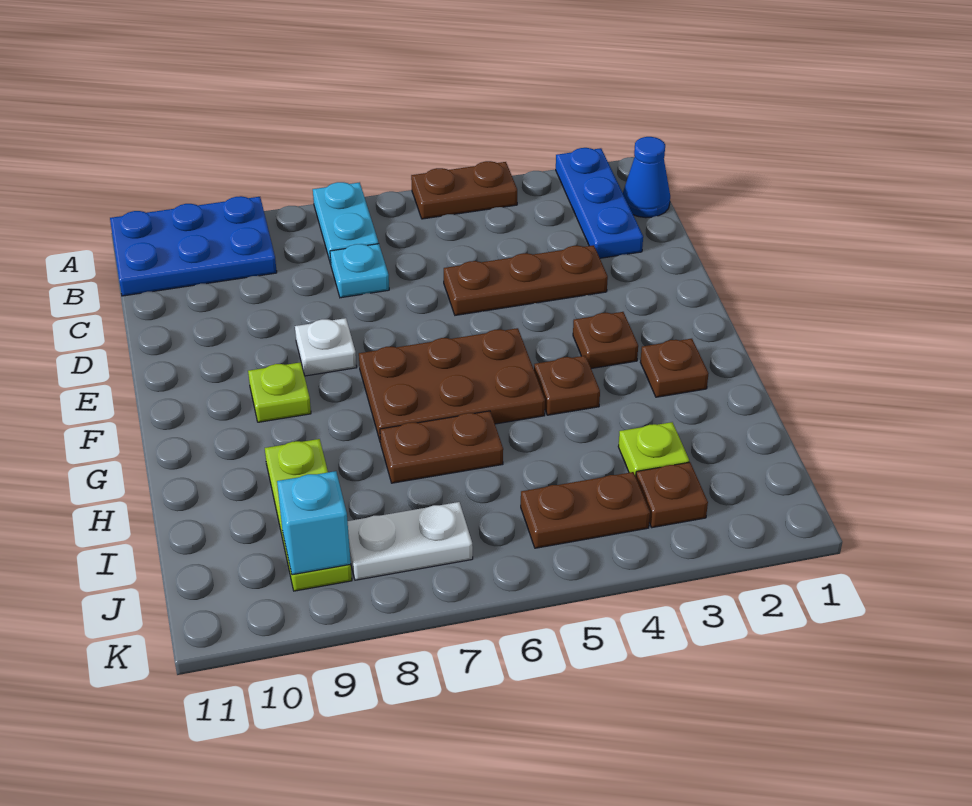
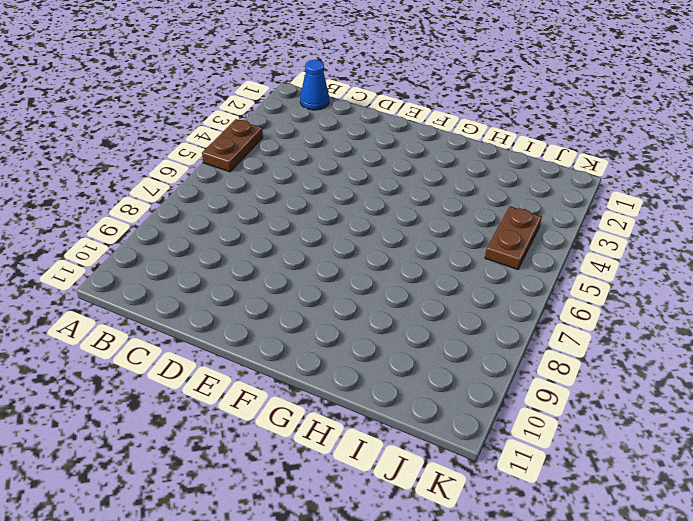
none -> blue 1x3 plate [556,148,643,258]
none -> cyan 1x2 plate [313,182,379,264]
none -> blue 2x3 plate [110,196,277,296]

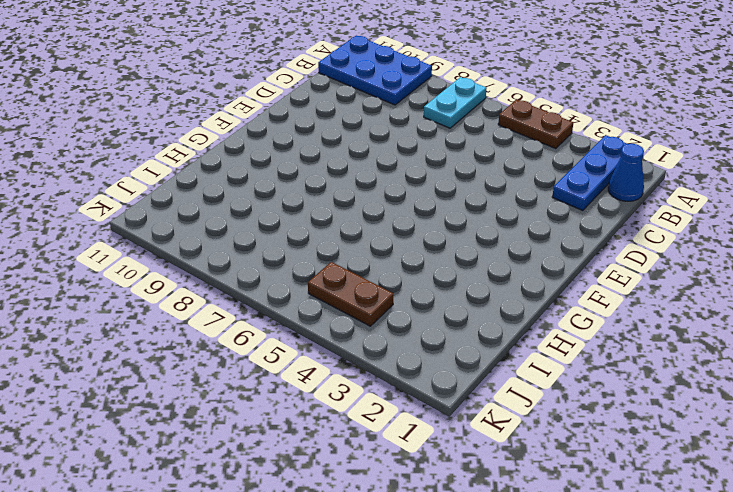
none -> cyan 1x1 plate [330,244,389,298]
none -> brown 1x3 plate [444,245,608,315]
none -> white 1x1 plate [295,318,357,376]

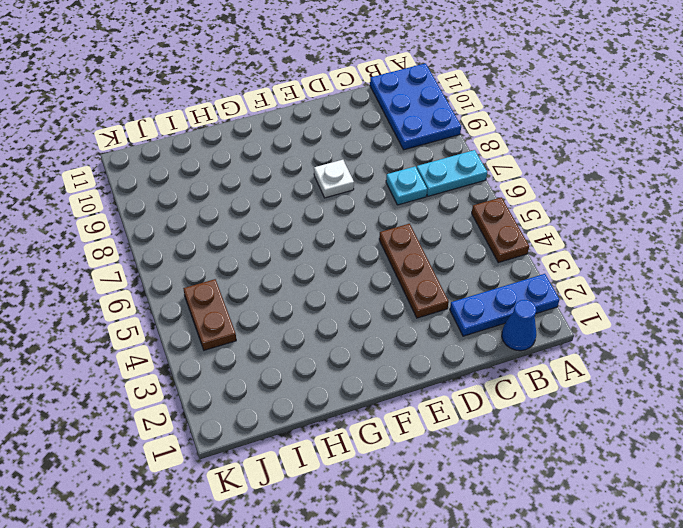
none -> brown 1x1 plate [573,312,638,369]
none -> brown 2x3 plate [359,328,545,443]
none -> lime 1x1 plate [248,362,311,422]

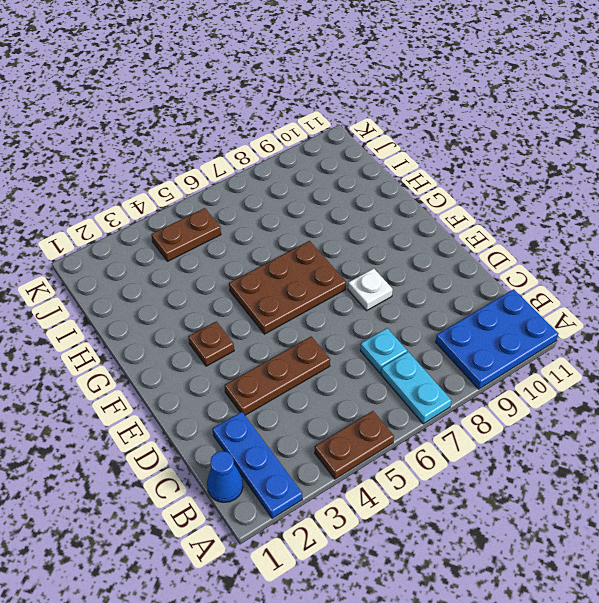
none -> lime 1x1 plate [248,362,311,422]
none -> brown 1x1 plate [640,339,709,397]
none -> brown 1x1 plate [534,356,600,415]

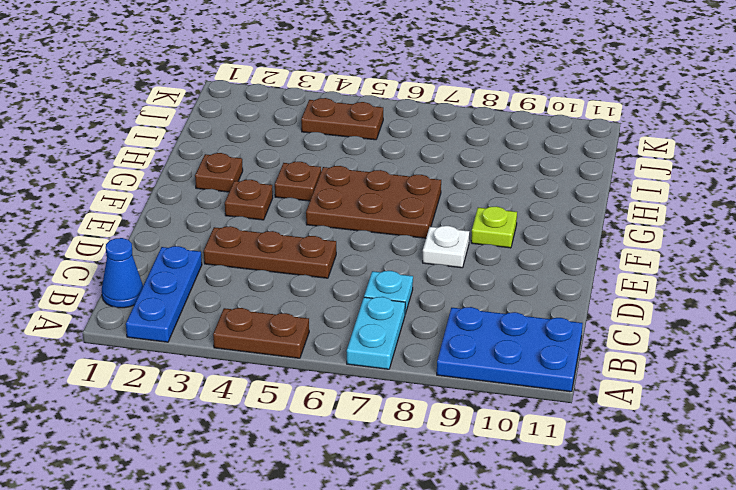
none -> brown 1x2 plate [380,411,503,483]
none -> lime 1x3 plate [265,439,352,591]
none -> lime 1x1 plate [618,422,689,477]

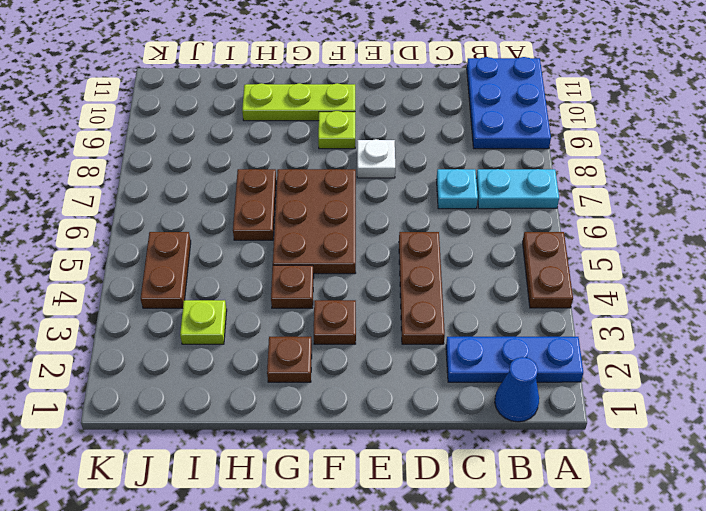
lime 1x3 plate [242,83,355,121] -> lime 1x3 plate moved to [265,439,352,591]
none -> brown 1x1 plate [636,462,708,528]
none -> white 1x2 plate [348,502,473,580]
none -> cyan 1x1 brick [277,471,351,575]

